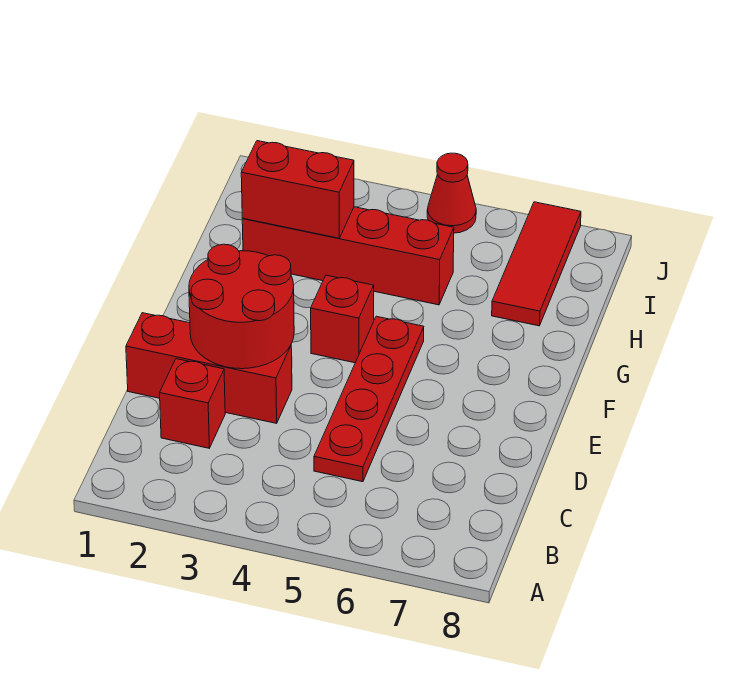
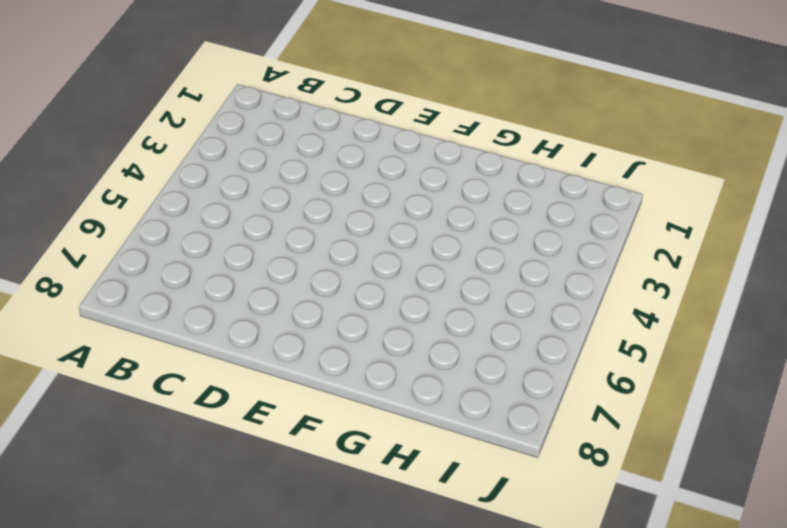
none -> red 1x1 brick [160,359,225,448]
none -> red 1x4 plate [314,316,424,482]

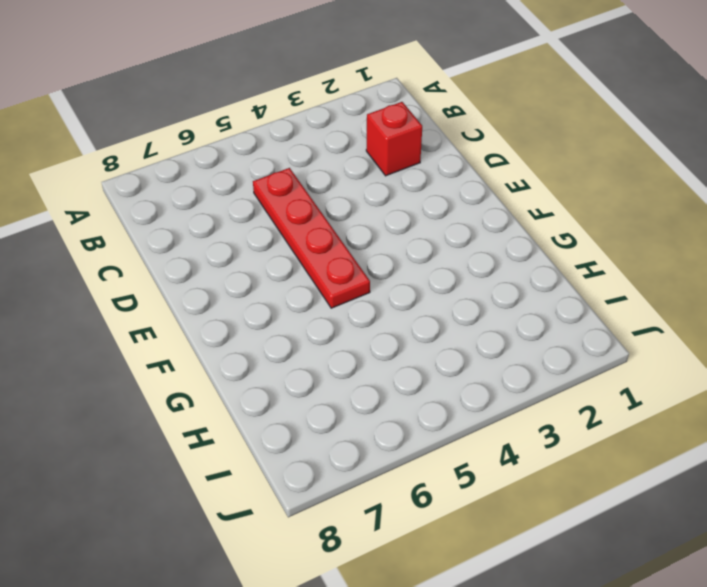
none -> red 1x3 brick [126,313,292,423]
none -> red 1x1 brick [311,275,374,363]

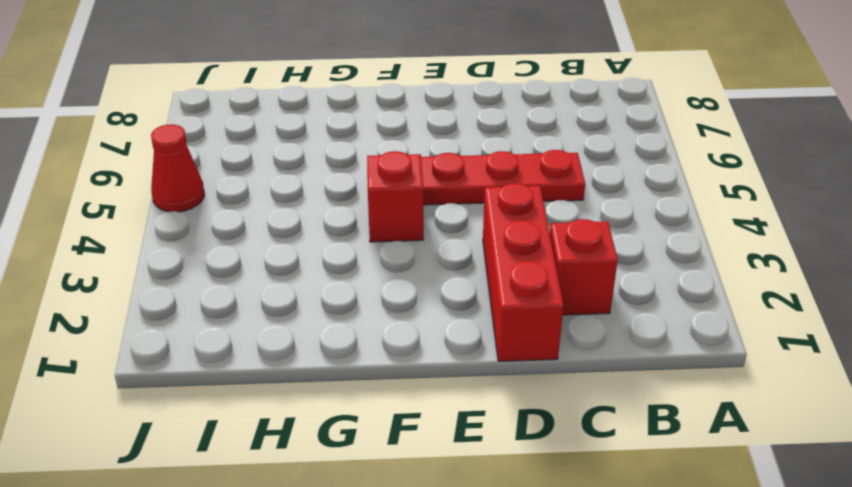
none -> red 1x4 brick [242,207,454,305]
none -> red 1x3 tile [492,202,581,326]

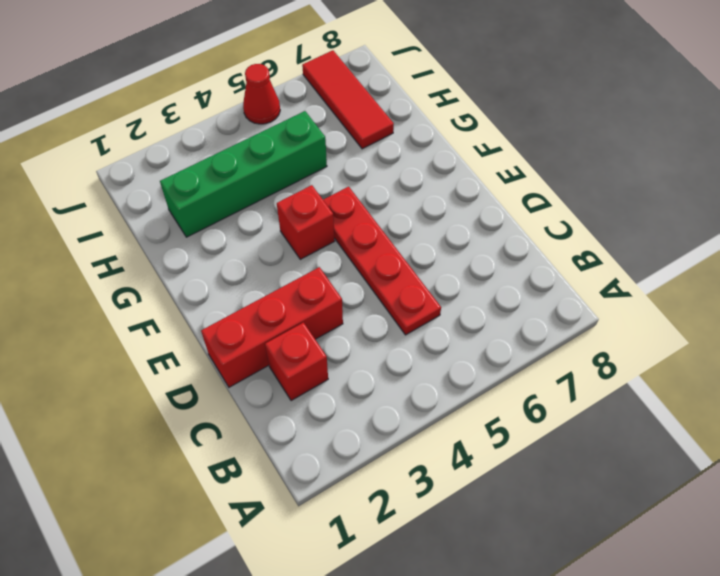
green 1x4 brick [160,111,327,237] -> red 1x4 brick [242,207,454,305]
none -> red 2x2 round brick [189,244,294,369]
none -> red 1x2 brick [241,141,354,238]

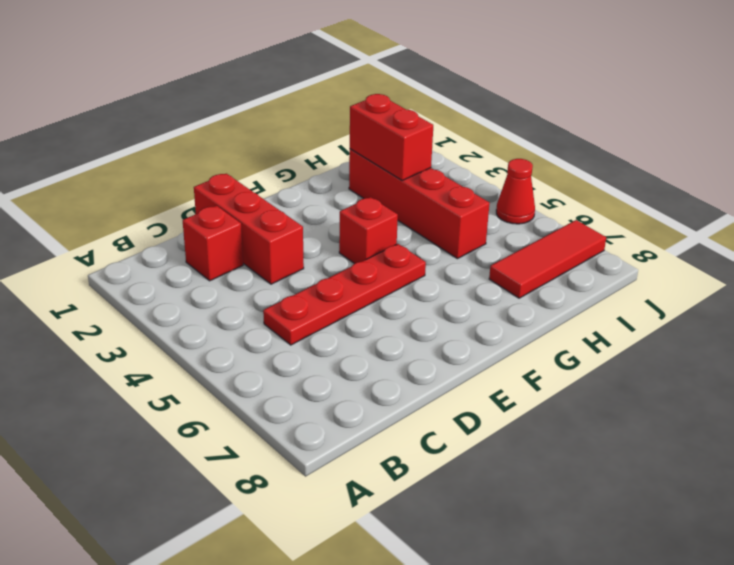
none -> red 2x2 round brick [189,244,294,369]

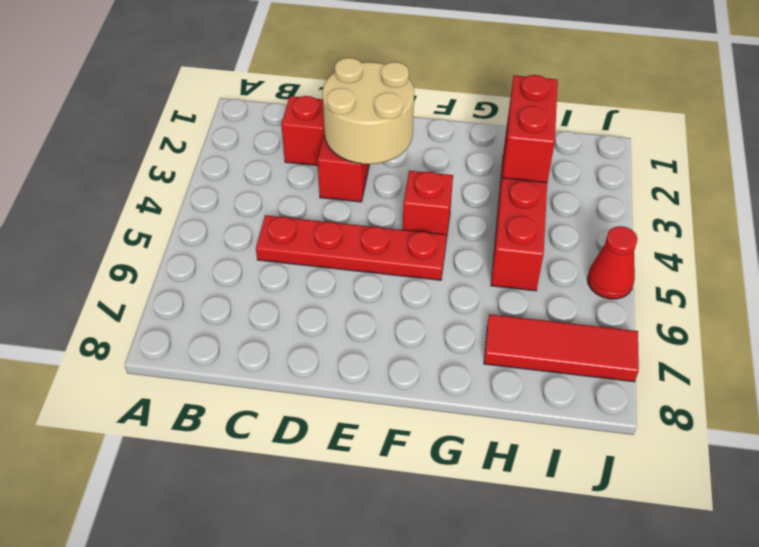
tan 2x2 round brick [322,58,414,164] -> red 2x2 round brick [189,244,294,369]

